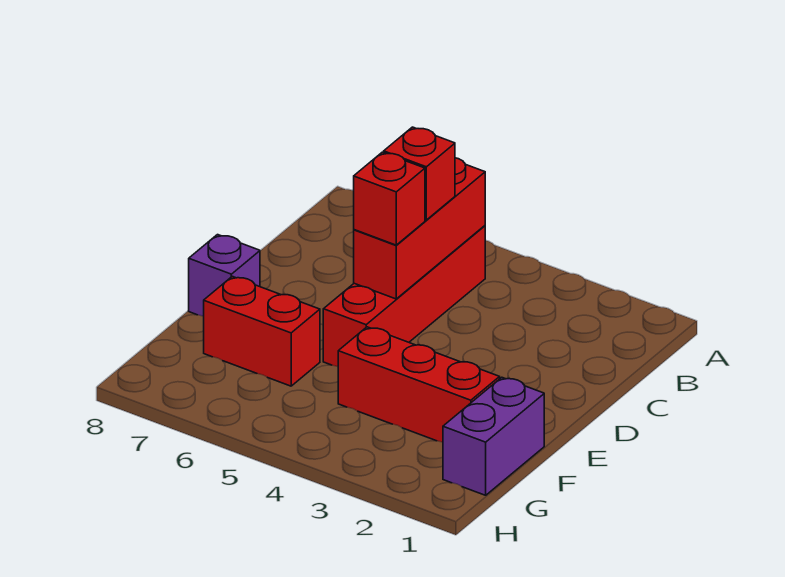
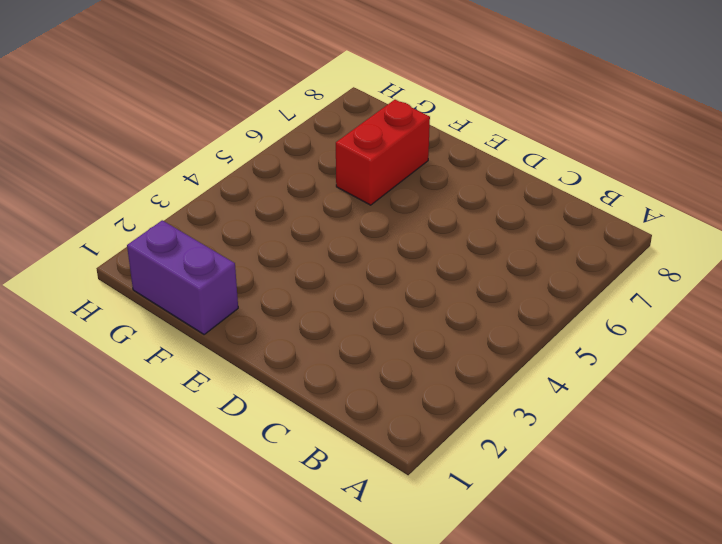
none -> red 1x4 brick [323,226,485,367]
none -> purple 1x1 brick [189,235,260,316]

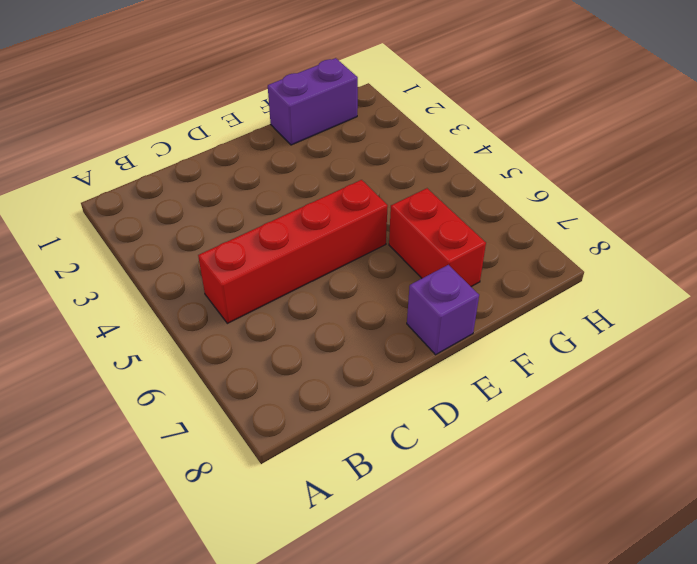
none -> red 1x3 brick [338,327,500,442]
none -> red 1x3 brick [354,158,485,299]

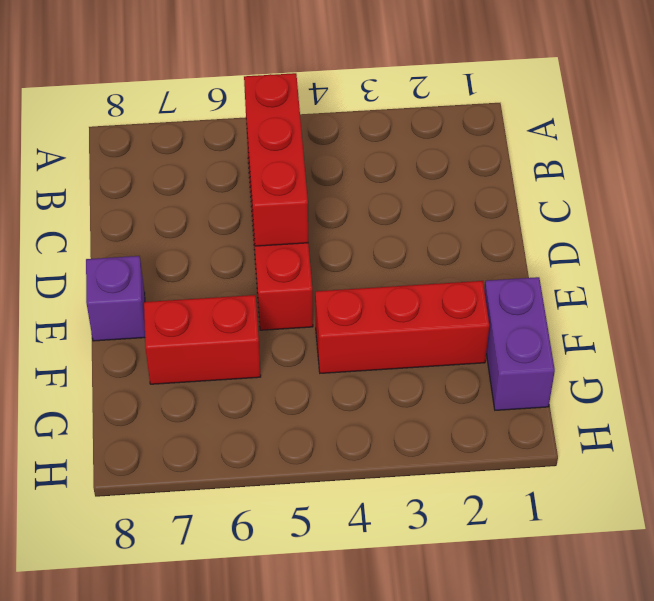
none -> red 1x1 brick [384,127,455,220]
none -> red 1x1 brick [354,152,425,245]

